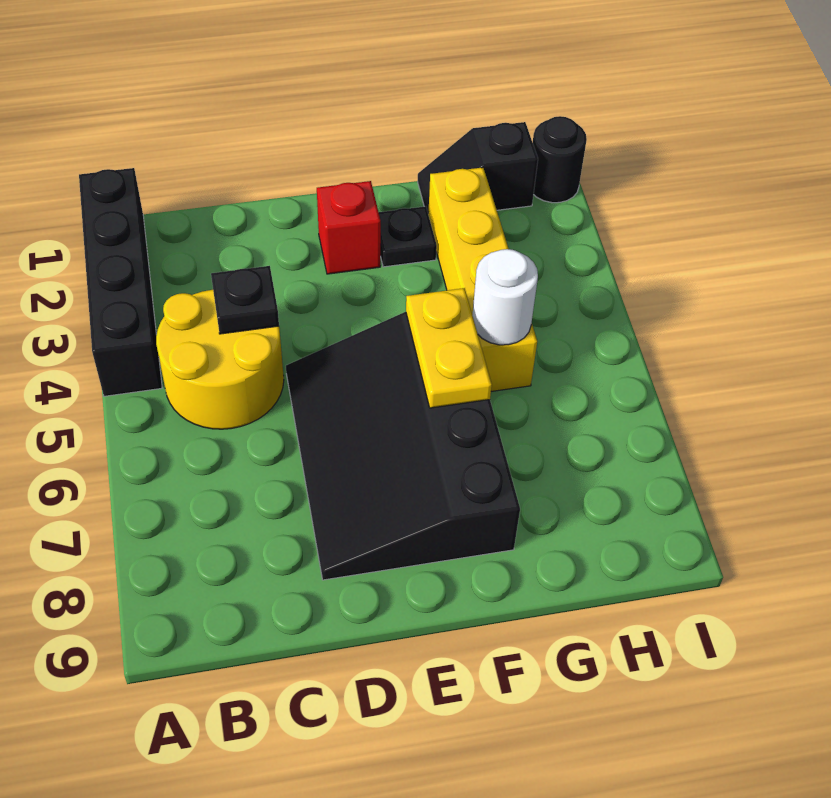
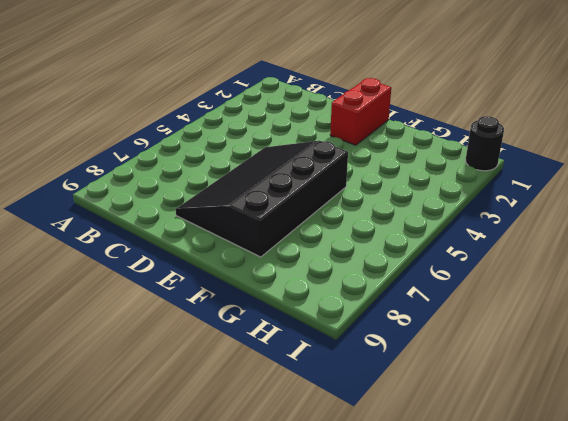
red 1x2 brick [330,78,391,145] -> red 1x1 brick [317,181,381,274]
none -> black 1x4 brick [79,168,162,396]
none -> yellow 2x2 round brick [156,290,284,429]

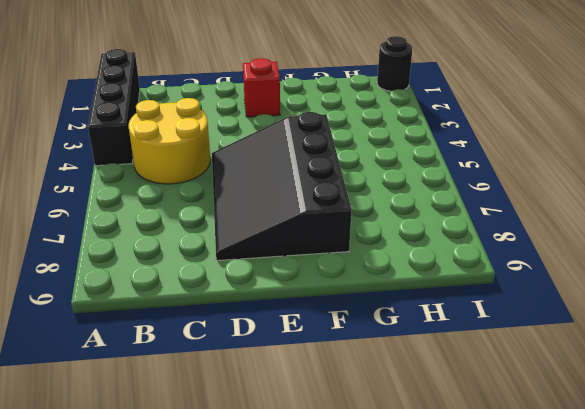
none -> black 1x1 plate [379,206,437,267]
none -> black 1x2 slope [418,122,538,212]

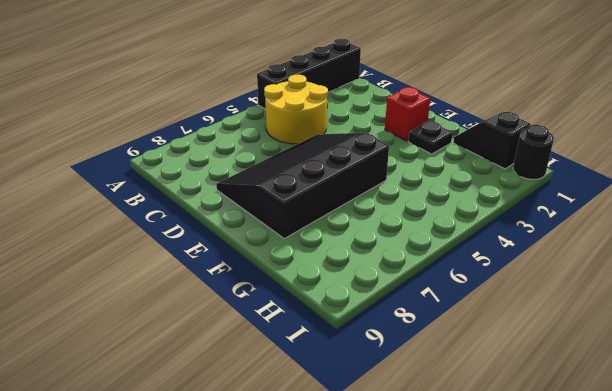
none -> yellow 1x4 brick [428,167,537,391]
none -> black 1x1 plate [211,266,279,334]

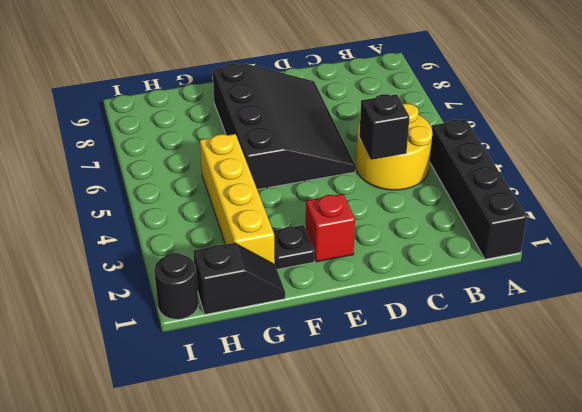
black 1x1 brick [359,94,410,160] -> black 1x1 plate [211,266,279,334]
none -> yellow 1x2 plate [406,288,492,408]
none -> white 1x1 round brick [472,249,538,345]

